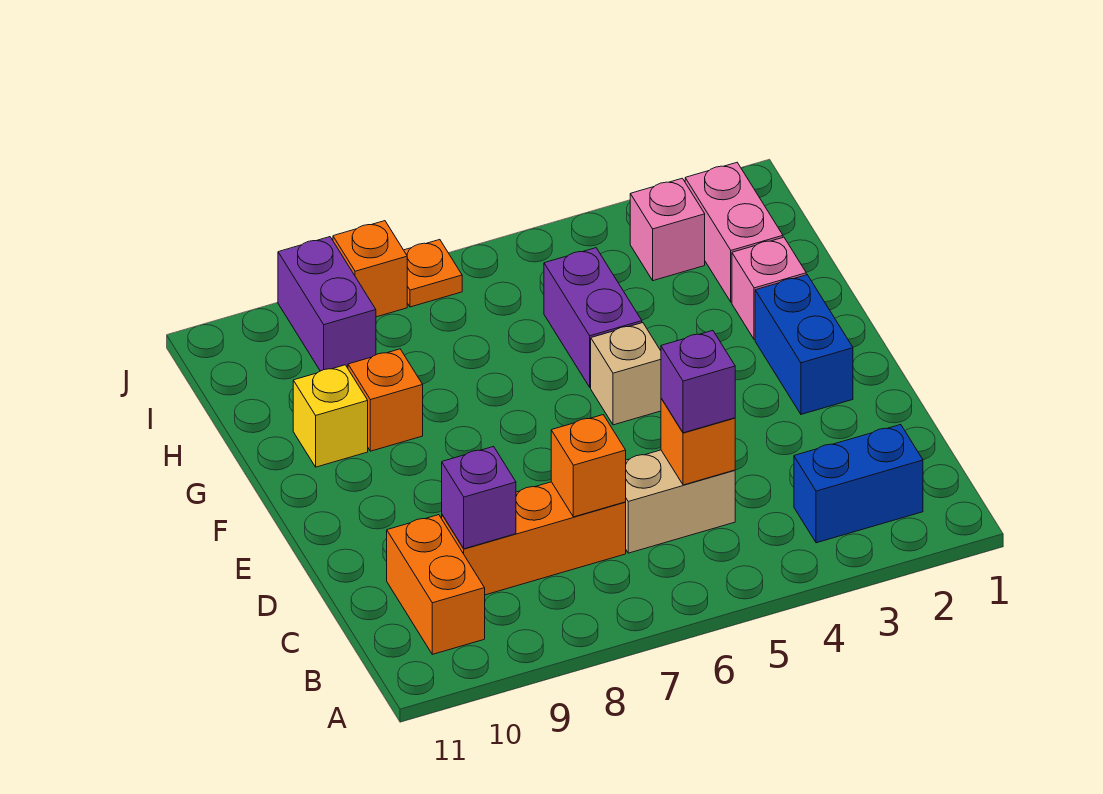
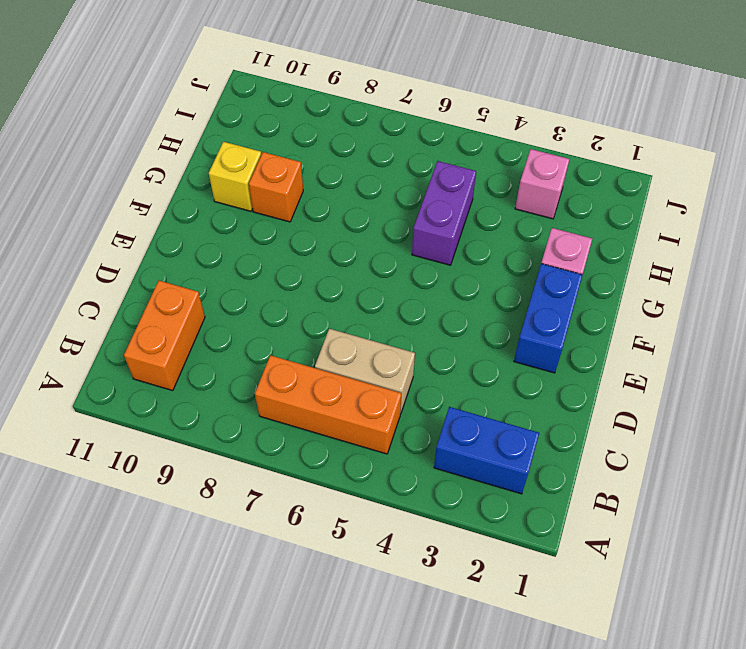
orange 1x3 brick [255,355,401,454] -> orange 1x3 brick moved to [442,482,626,595]
none -> tan 1x1 brick [591,323,661,425]
none -> pink 1x2 brick [685,163,783,302]
none -> purple 1x2 brick [278,237,376,371]

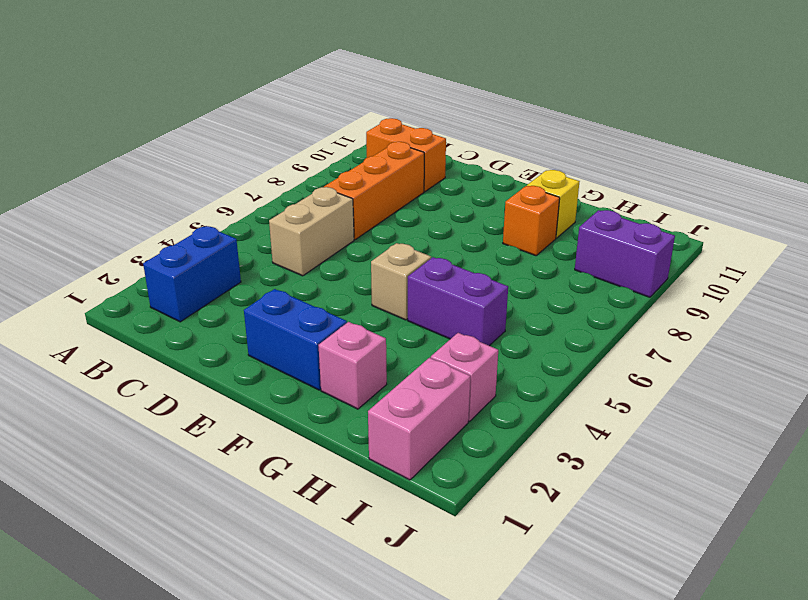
pink 1x2 brick [368,358,470,480] -> pink 1x2 brick turned to [685,163,783,302]
none -> orange 1x1 plate [404,240,462,307]
none -> orange 1x1 brick [333,221,407,317]
none -> orange 1x1 brick [661,398,735,485]

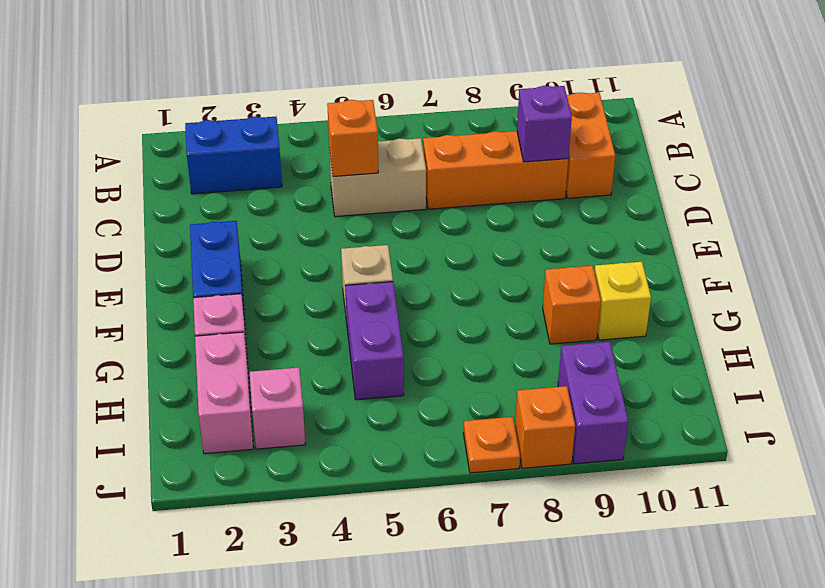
none -> orange 1x1 brick [551,415,626,517]
none -> purple 1x1 brick [661,331,735,433]

